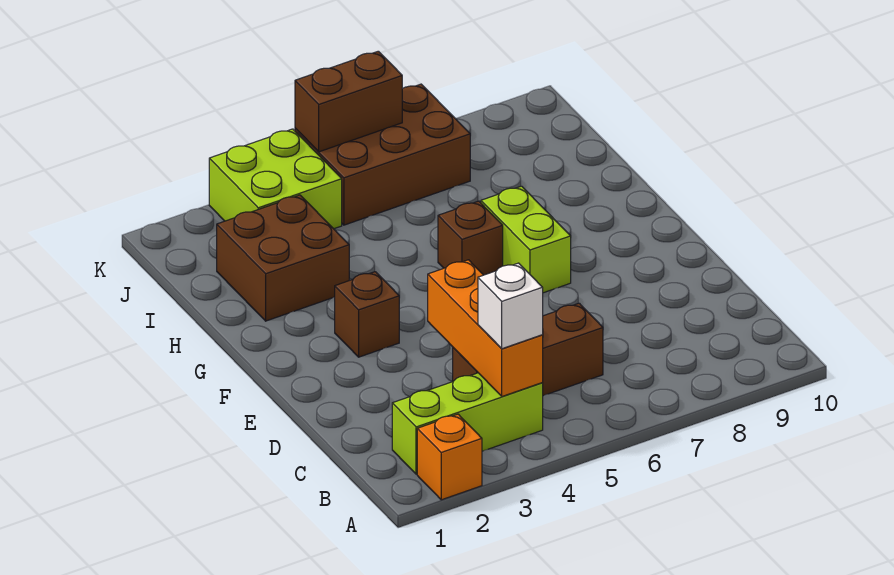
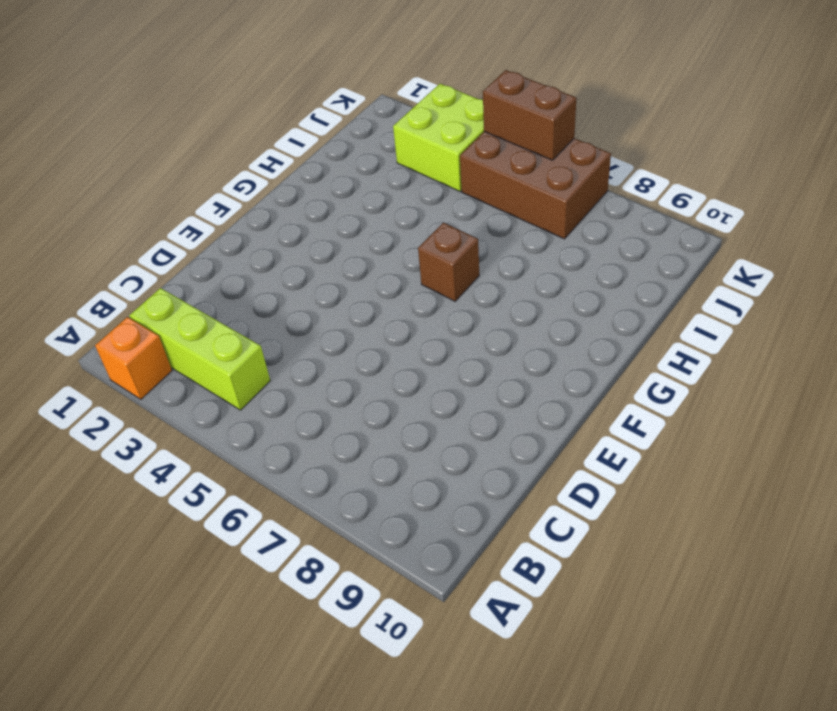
none -> brown 1x3 brick [453,303,603,396]
none -> brown 1x1 brick [335,272,399,357]
none -> lime 1x2 brick [481,186,571,293]

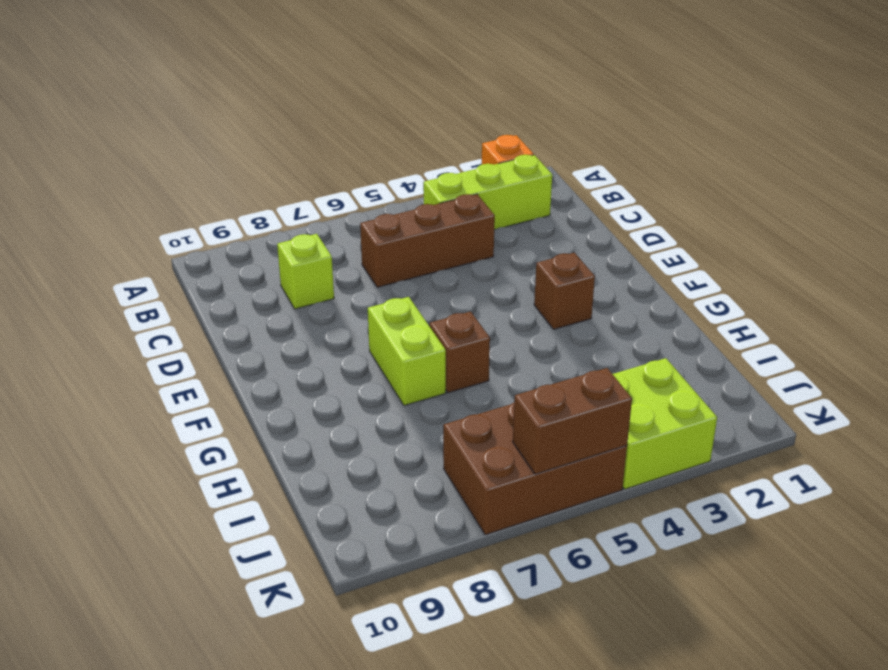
lime 1x1 brick [277,234,334,309] -> none
none -> brown 2x2 brick [217,195,349,321]
none -> orange 1x3 brick [428,260,543,396]
none -> white 1x1 brick [478,263,543,349]

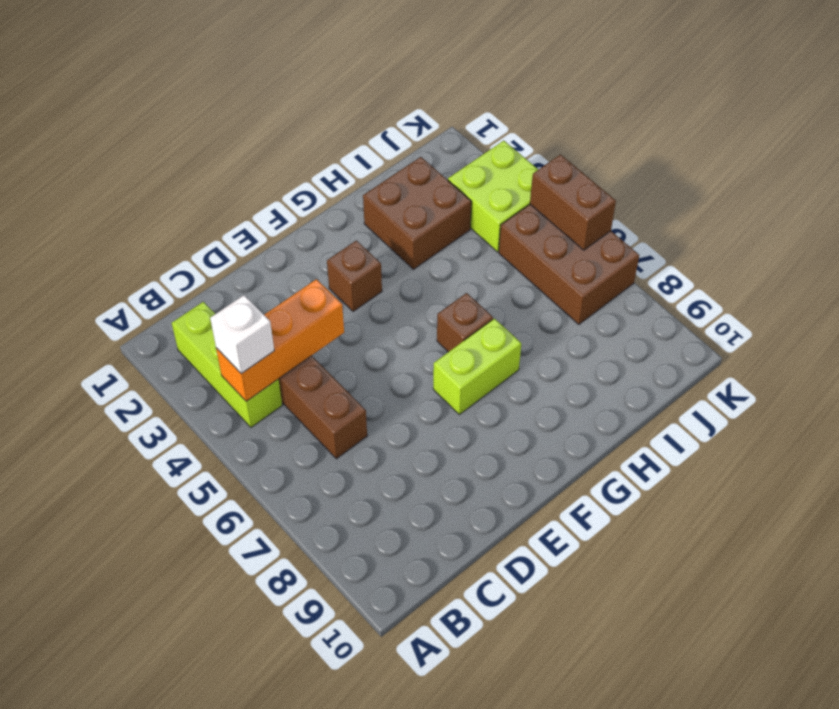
none -> orange 1x1 brick [417,414,482,500]

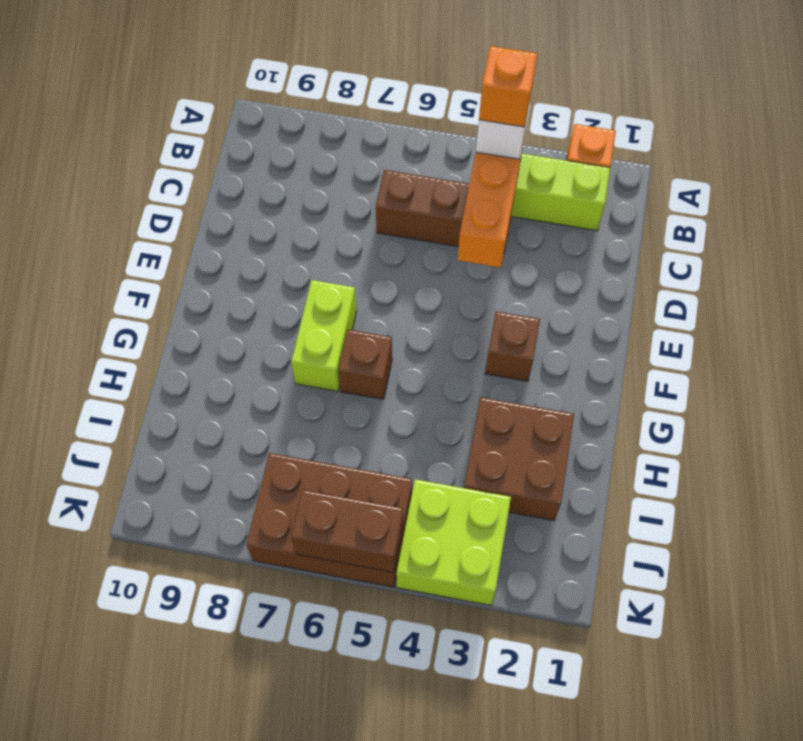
orange 1x1 brick [479,46,537,127] -> none

